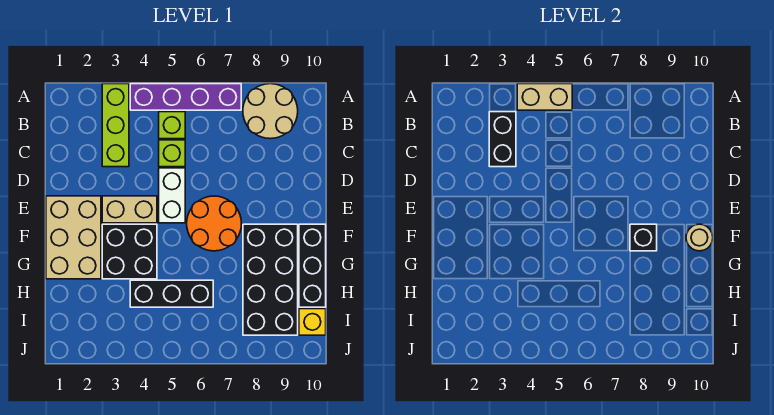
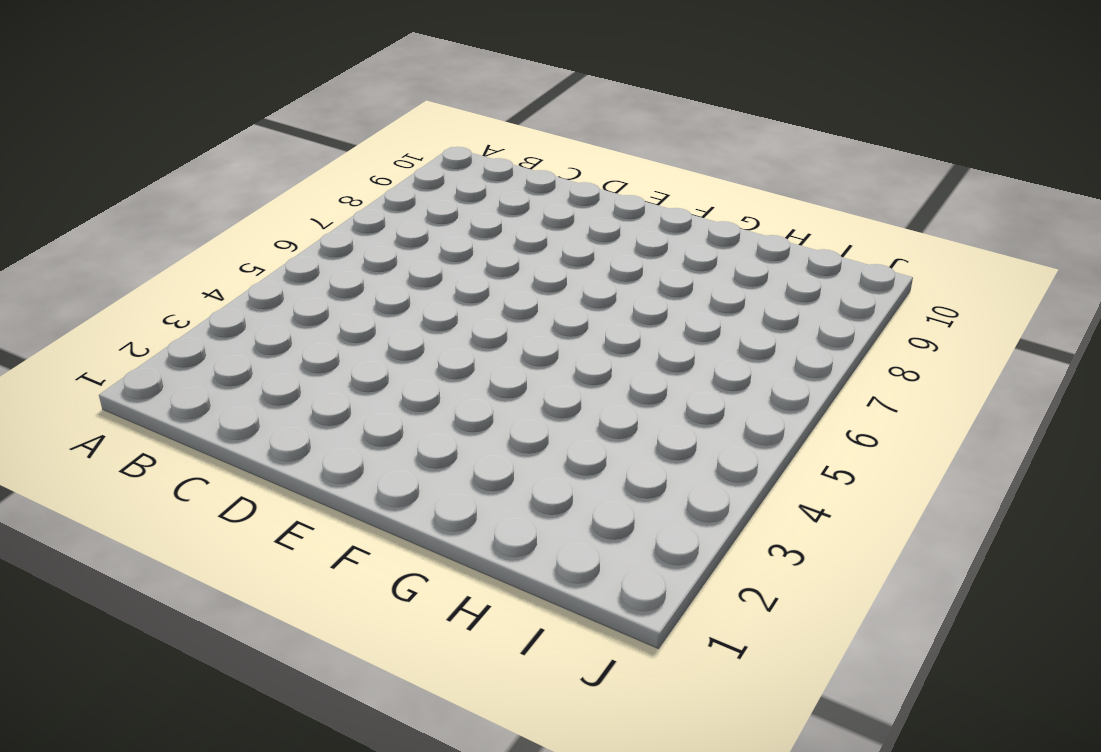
none -> lime 1x3 brick [102,84,129,167]
none -> purple 1x4 brick [130,84,241,110]
none -> tan 2x2 round brick [243,84,298,139]

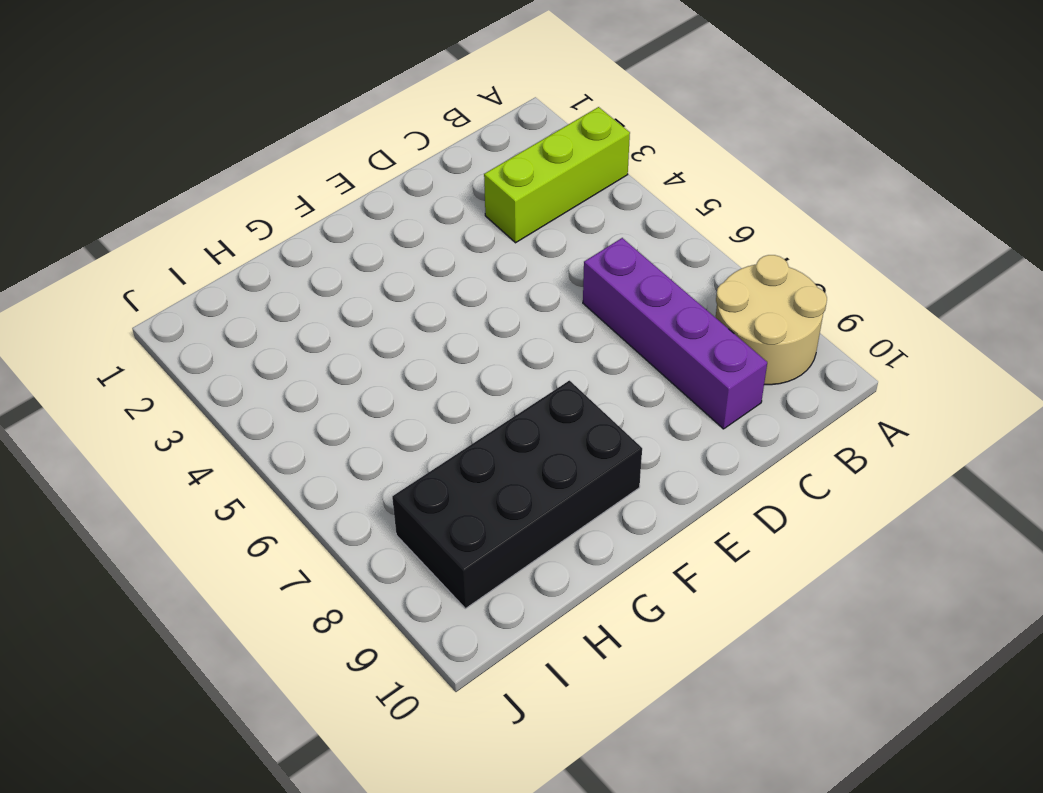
purple 1x4 brick [583,238,767,429] -> purple 1x4 brick moved to [130,84,241,110]
none -> lime 1x1 brick [159,112,185,139]
none -> lime 1x1 brick [159,140,185,167]
none -> white 1x2 brick [159,168,185,223]

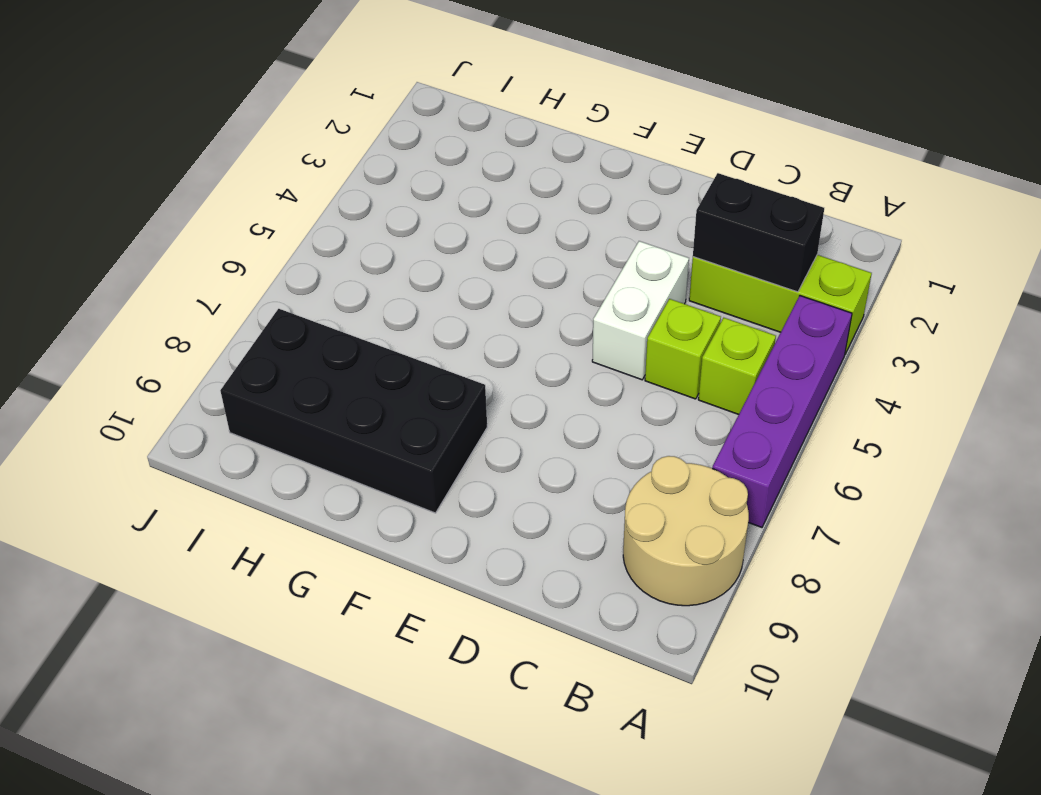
white 1x2 brick [592,241,689,380] -> white 1x2 brick turned to [159,168,185,223]
none -> tan 2x3 brick [46,196,101,279]
none -> tan 1x2 brick [102,196,157,223]
none -> orange 2x2 round brick [187,196,241,251]

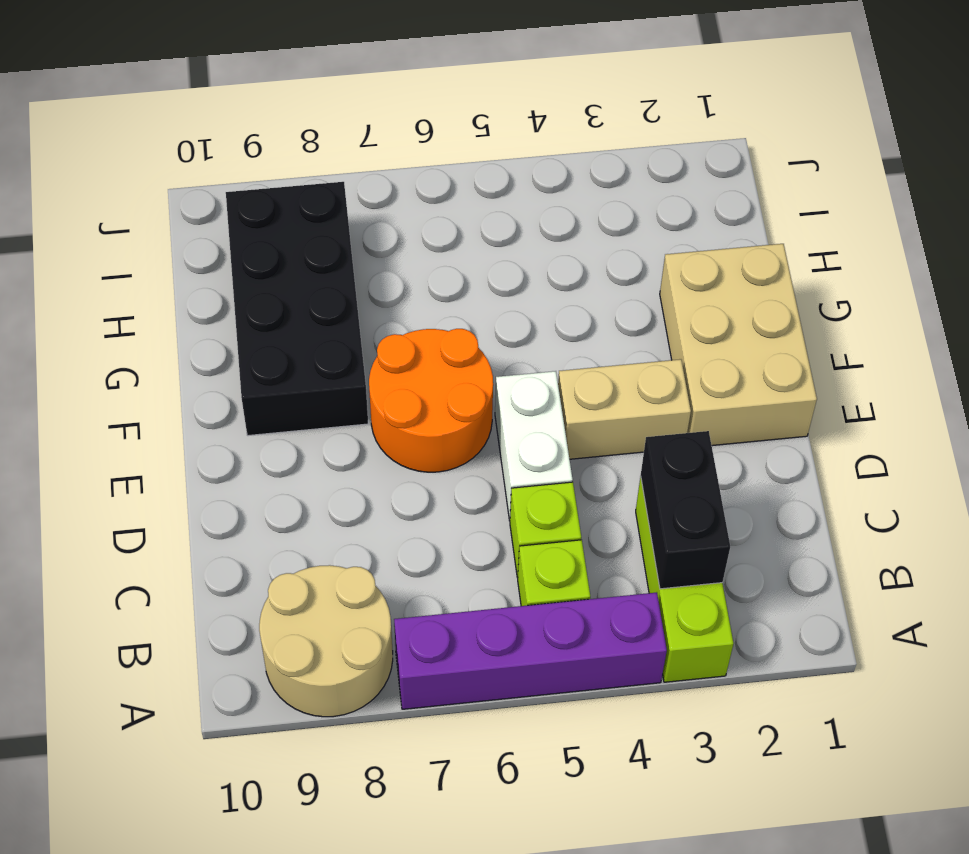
none -> black 2x2 brick [102,224,157,279]
none -> black 1x3 brick [299,224,326,307]
none -> black 1x3 brick [130,280,213,307]

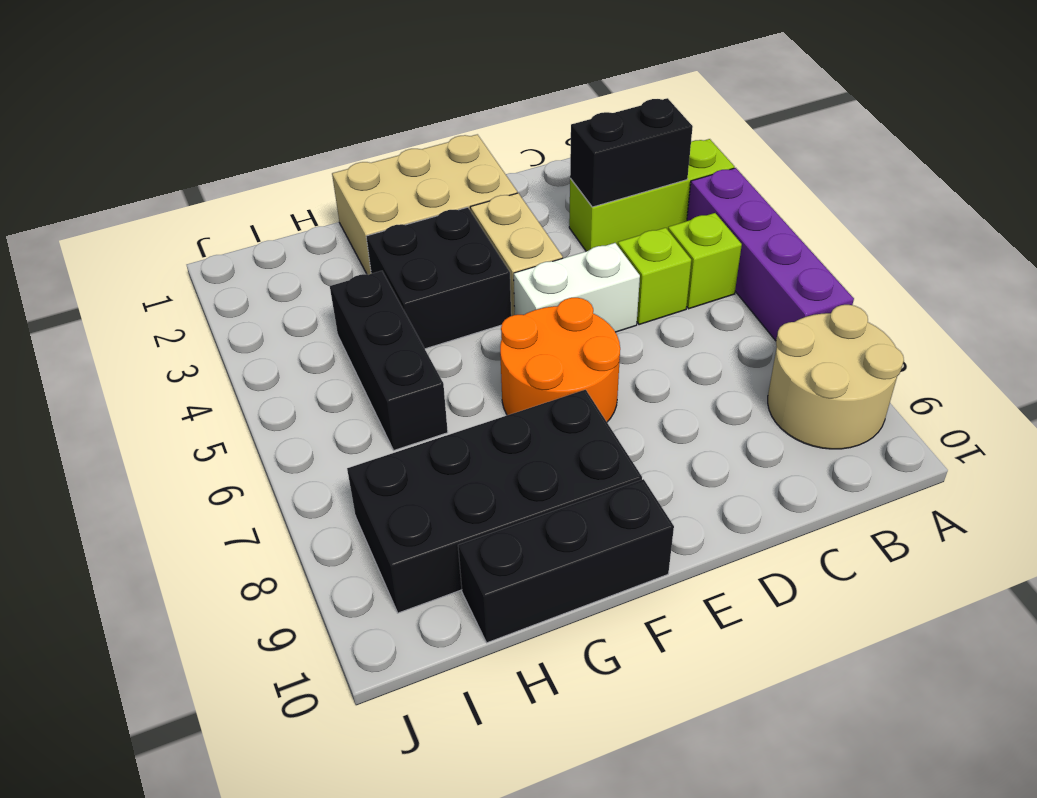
none -> yellow 1x1 brick [299,309,326,335]
none -> tan 1x2 brick [517,84,572,110]
none -> black 1x1 brick [630,224,657,251]

